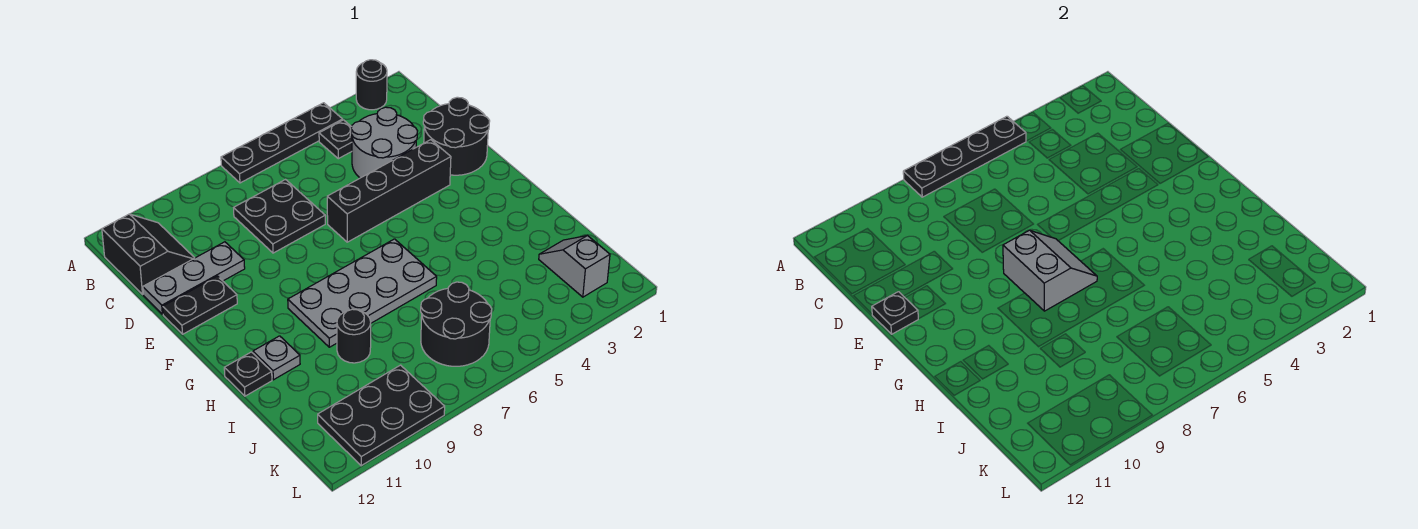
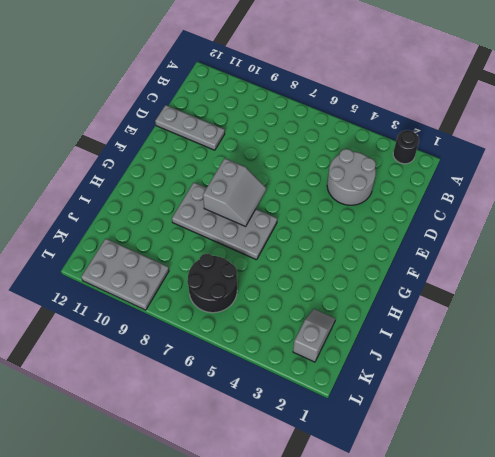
grey 2x3 plate [81,239,169,310] -> black 2x3 plate [318,365,445,466]
none -> black 1x4 plate [221,103,343,183]
none -> black 1x1 plate [319,120,352,159]
none -> black 2x2 slope [102,214,194,294]

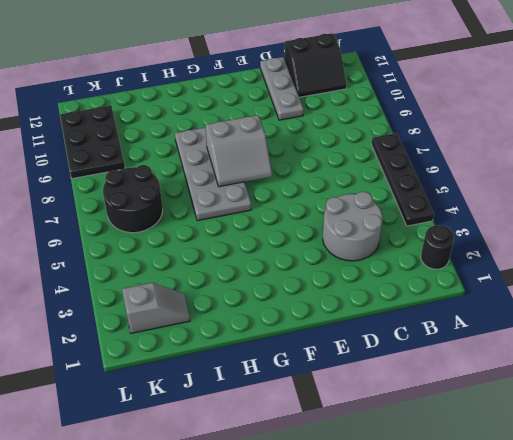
none -> black 1x1 plate [319,120,352,159]
none -> black 2x2 plate [234,180,325,253]
none -> black 2x2 round brick [423,97,490,175]

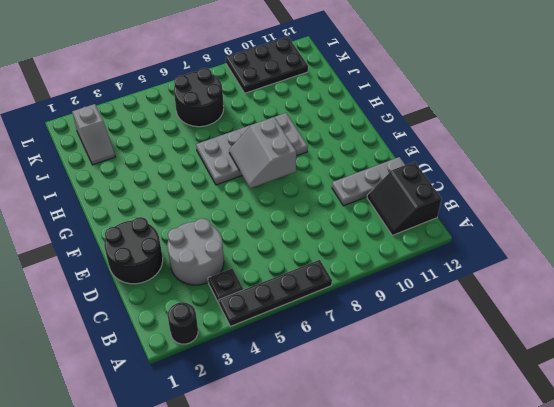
none -> black 2x2 plate [234,180,325,253]
none -> black 1x4 brick [327,140,451,242]
none -> black 1x2 plate [163,276,237,334]

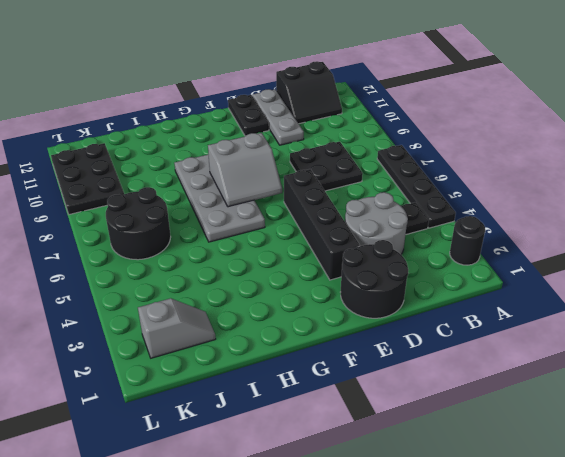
none -> grey 1x1 plate [253,336,300,380]
none -> black 1x1 plate [224,352,272,396]
none -> black 1x1 round brick [337,309,371,363]

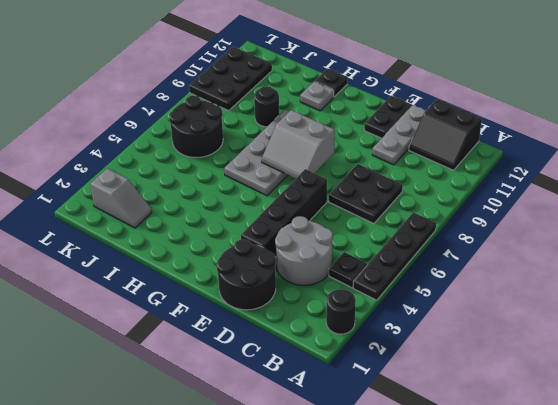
none -> black 1x4 plate [903,116,1026,197]
none -> black 1x1 plate [872,292,918,334]

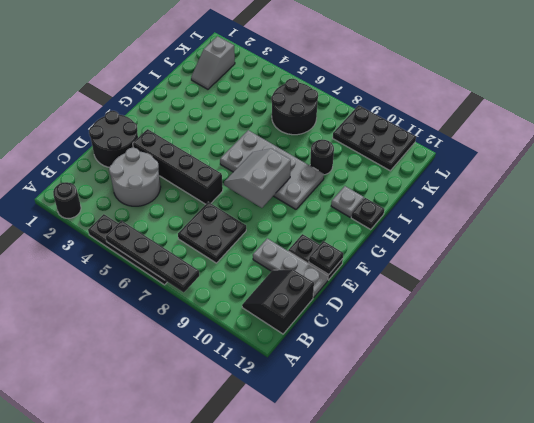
none -> black 1x1 plate [319,120,352,159]

